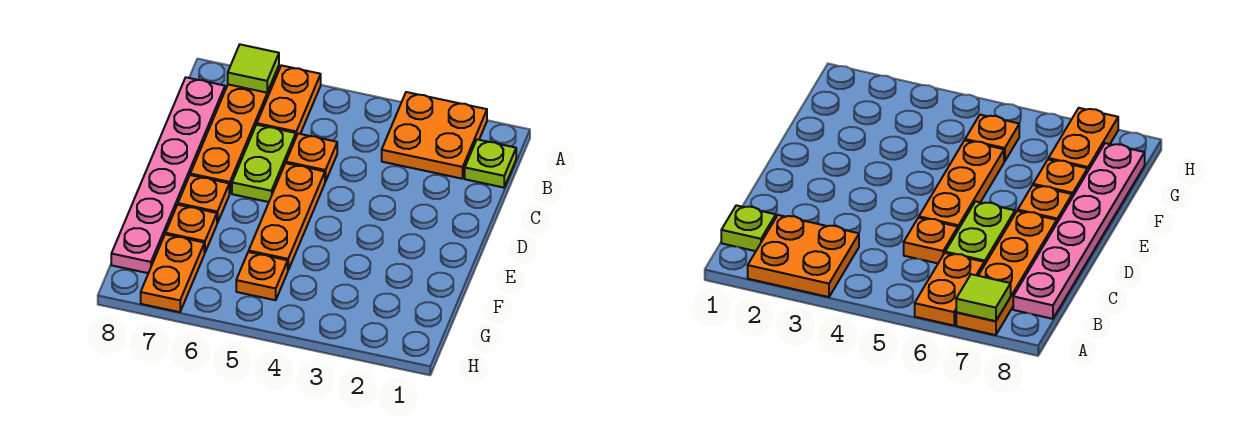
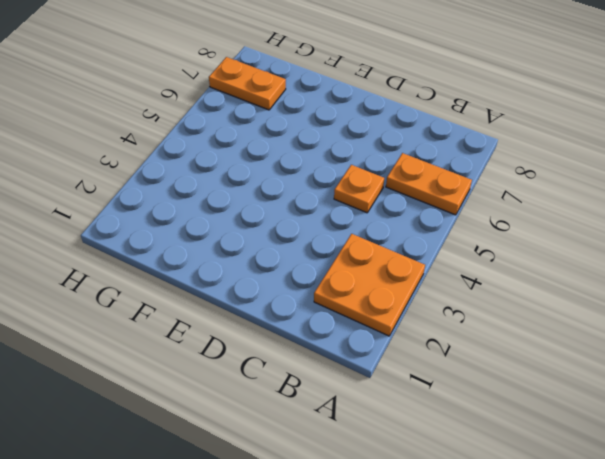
none -> orange 1x4 plate [190,66,279,194]
none -> lime 1x1 plate [465,139,516,188]
none -> pink 1x6 plate [111,77,225,273]

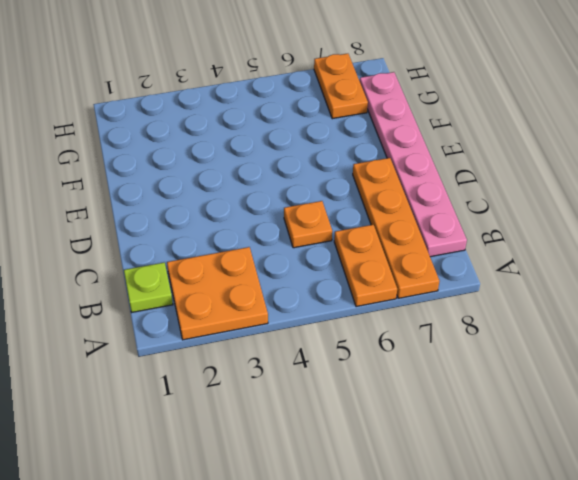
none -> lime 1x2 plate [232,125,296,202]
none -> orange 1x3 plate [249,163,325,270]
none -> orange 1x1 plate [178,175,229,223]

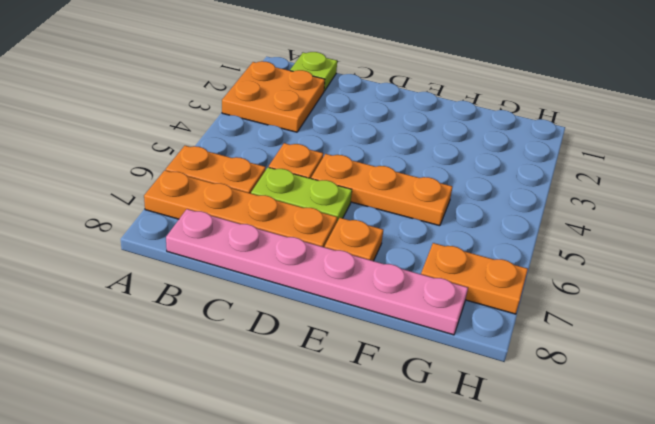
none -> orange 1x1 plate [165,205,217,253]
none -> orange 1x1 plate [236,252,288,300]
none -> lime 1x1 tile [228,44,279,93]

